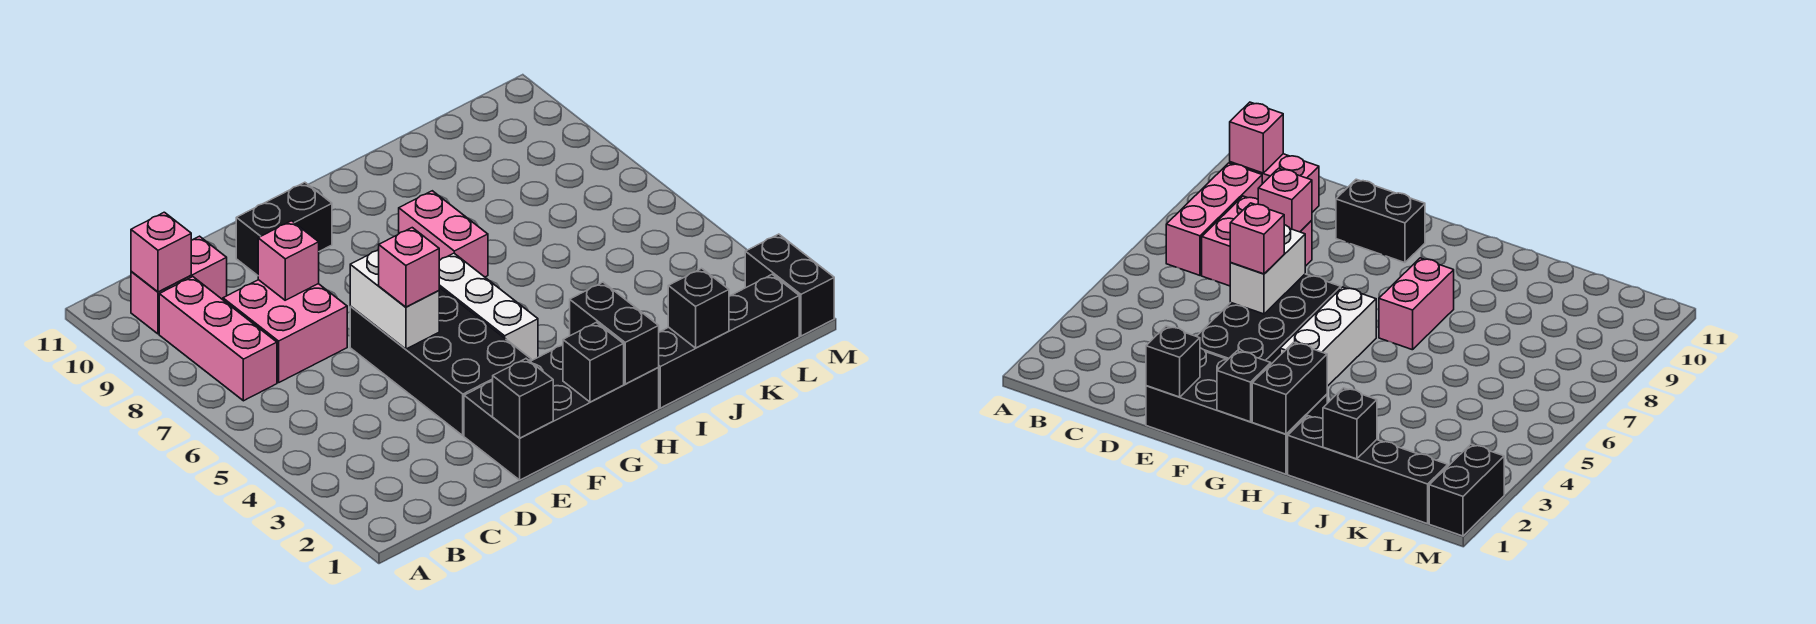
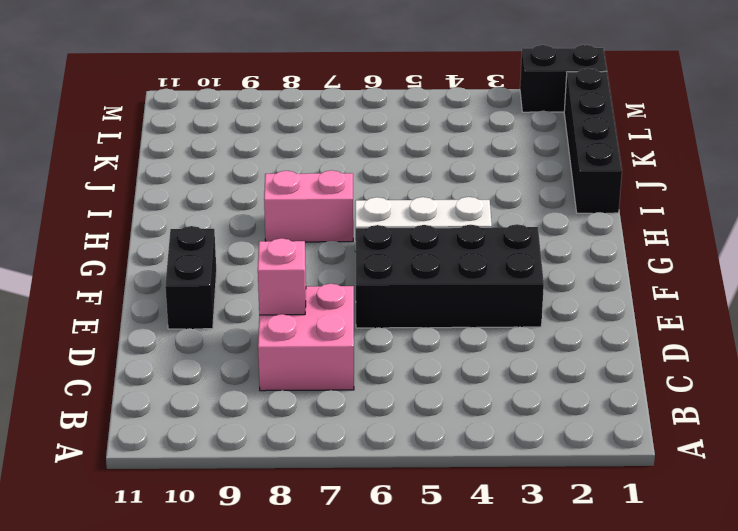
none -> pink 1x3 brick [159,277,277,401]
none -> pink 1x2 brick [131,236,227,334]
none -> black 2x4 brick [464,345,659,480]

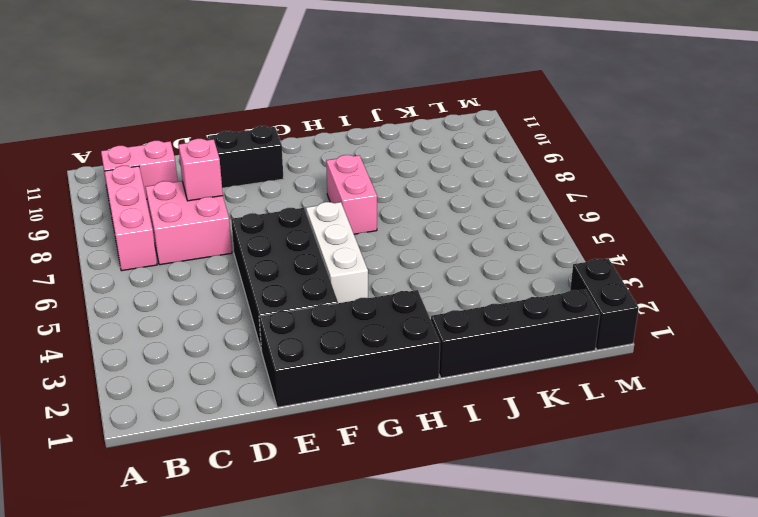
none -> pink 1x1 brick [131,212,191,292]
none -> black 1x1 brick [493,359,553,438]
none -> white 1x2 brick [350,250,439,349]

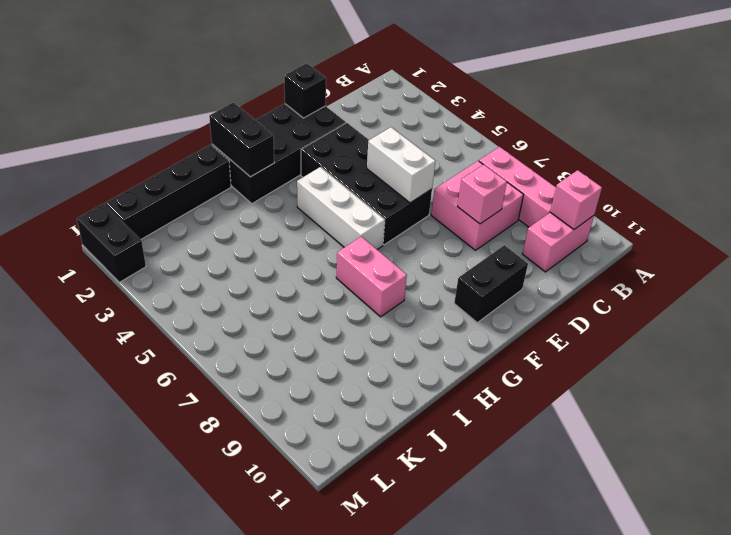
none -> black 1x1 brick [563,322,624,402]
none -> black 1x1 brick [668,268,729,348]
none -> pink 1x1 brick [378,228,439,307]

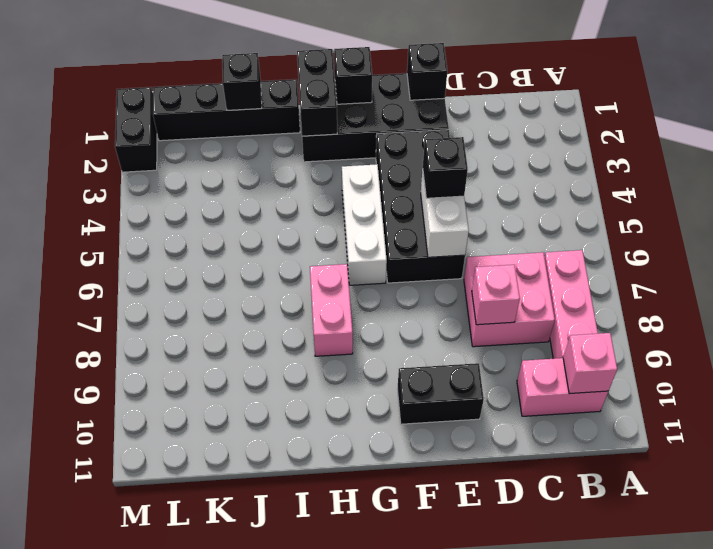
black 1x1 brick [423,137,468,198] -> pink 1x1 brick [378,228,439,307]

